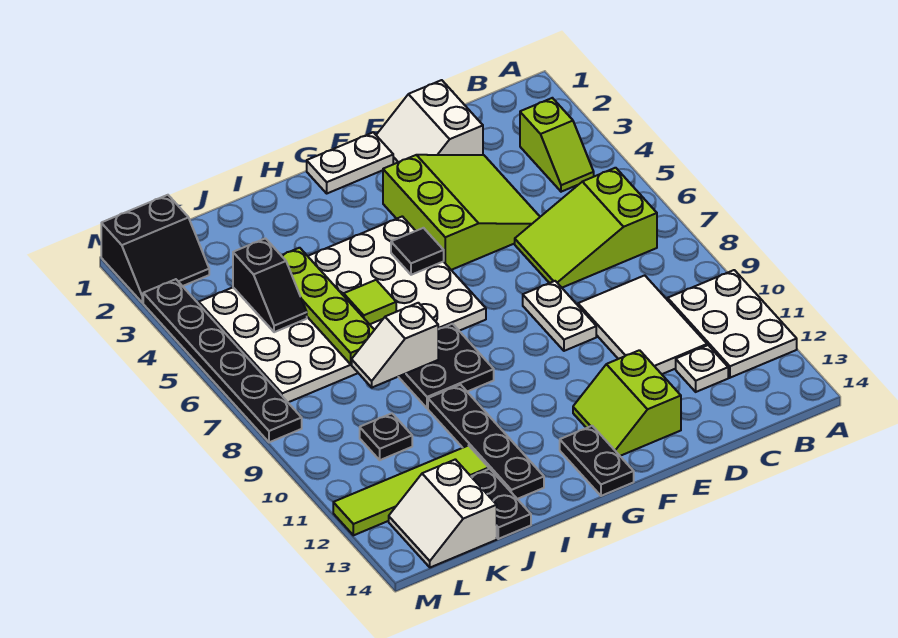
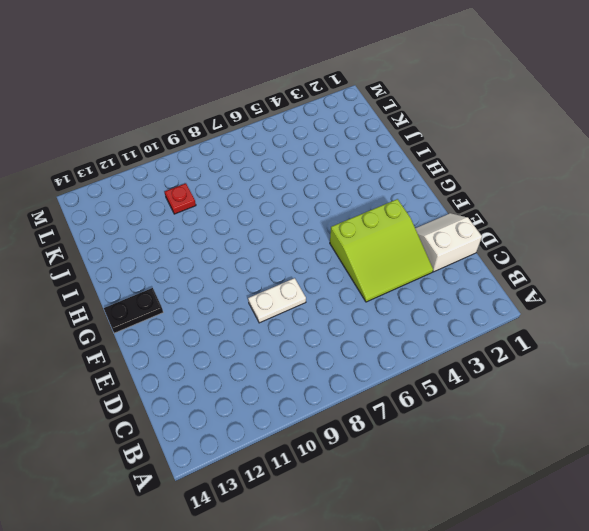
red 1x1 plate [165,183,196,214] -> black 1x1 plate [360,413,412,460]
none -> white 2x3 plate [668,270,797,378]
none -> lime 1x2 slope [520,98,594,192]
none -> lime 2x3 slope [515,168,657,288]

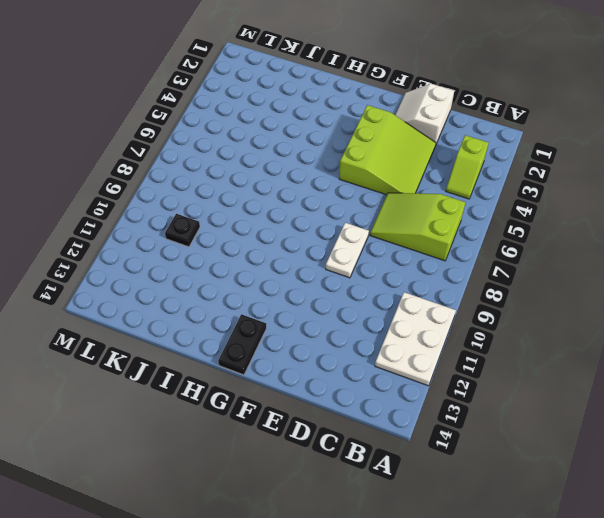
none -> white 2x3 tile [578,275,707,374]
none -> white 1x1 plate [676,345,728,392]
none -> lime 2x2 slope [573,350,681,456]

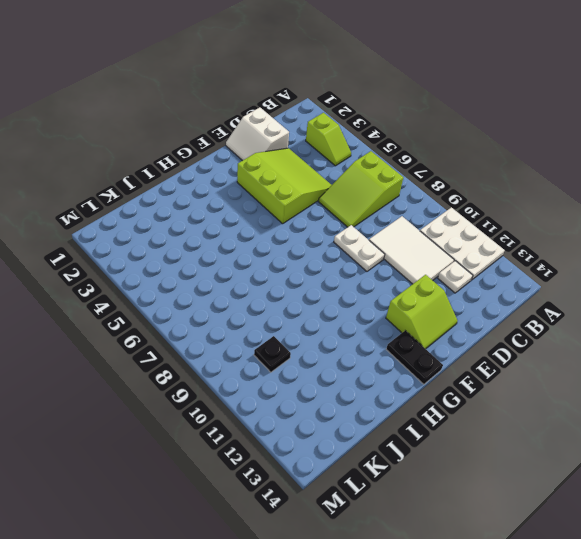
lime 2x2 slope [386,275,458,349] -> lime 2x2 slope turned to [573,350,681,456]
none -> white 1x2 plate [307,132,393,193]
none -> white 4x6 plate [199,216,486,402]
none -> black 2x2 plate [399,324,494,408]

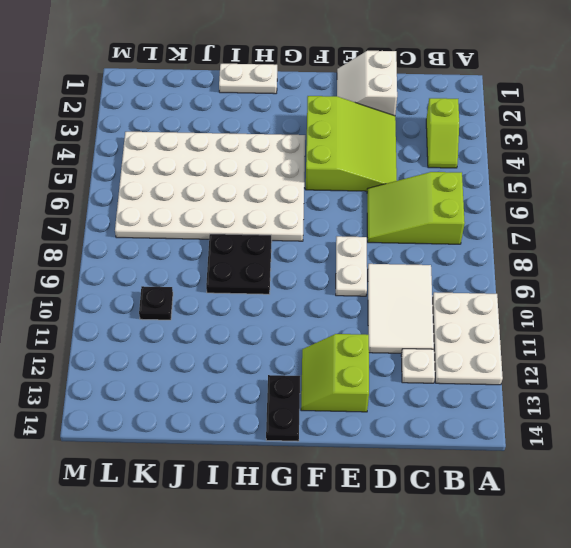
white 1x2 plate [219,64,277,94] -> white 1x2 plate moved to [307,132,393,193]
none -> black 1x4 plate [428,385,544,499]
none -> lime 1x4 tile [333,446,489,535]
none -> black 1x2 plate [471,469,531,539]

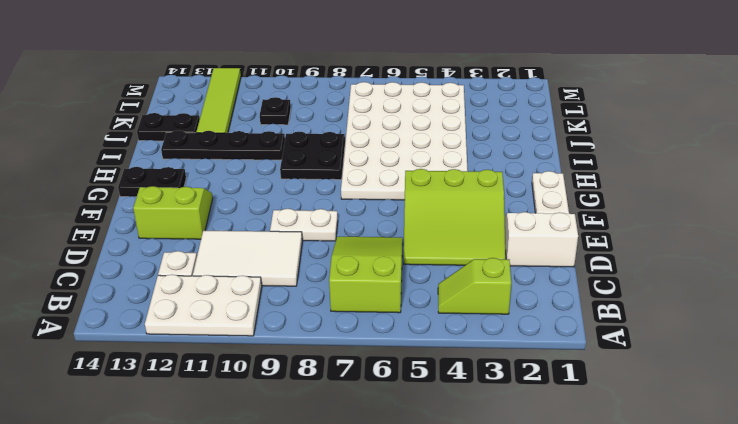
none -> white 2x2 slope [389,459,497,567]
none -> black 2x2 slope [101,195,209,303]
none -> black 1x6 plate [143,279,302,442]

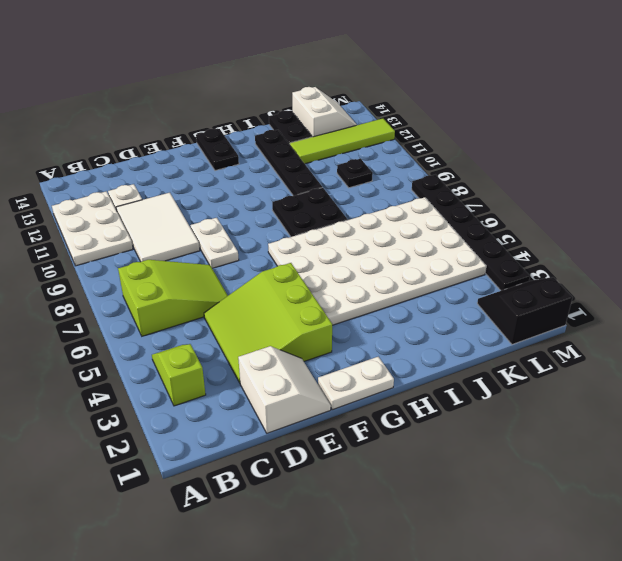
none -> lime 2x2 slope [573,350,681,456]
none -> black 1x1 tile [391,228,444,275]
none -> lime 1x1 tile [344,280,396,324]

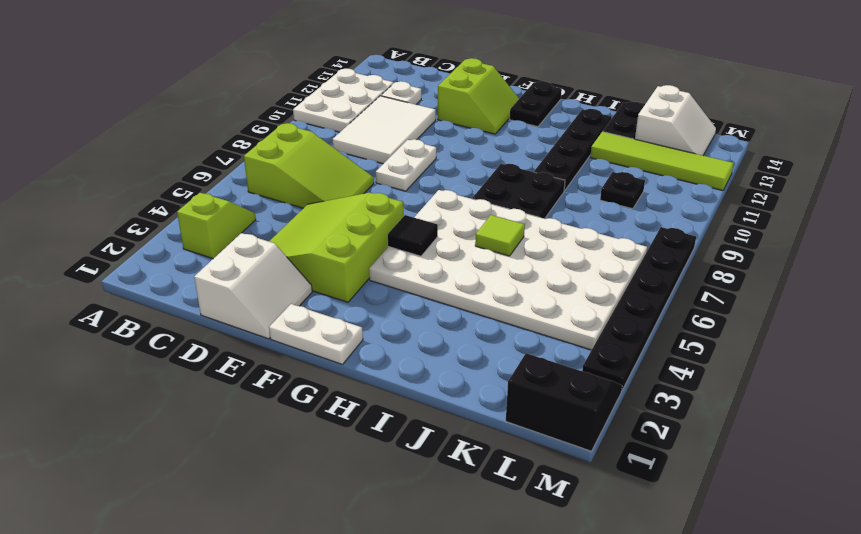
none -> white 1x2 slope [352,303,438,387]
none -> lime 1x4 plate [281,248,374,364]
none -> black 1x2 slope [233,238,307,332]

